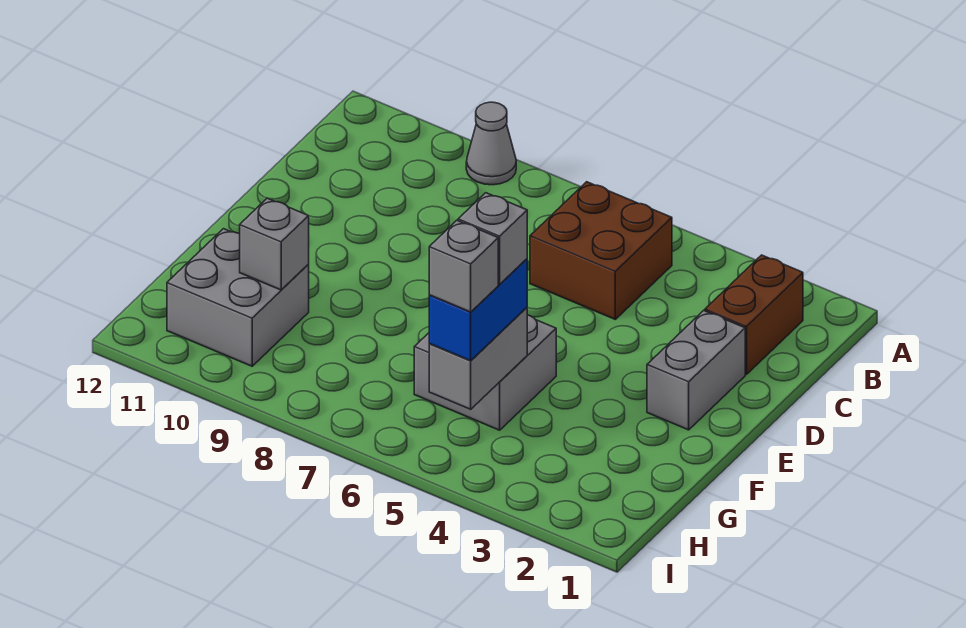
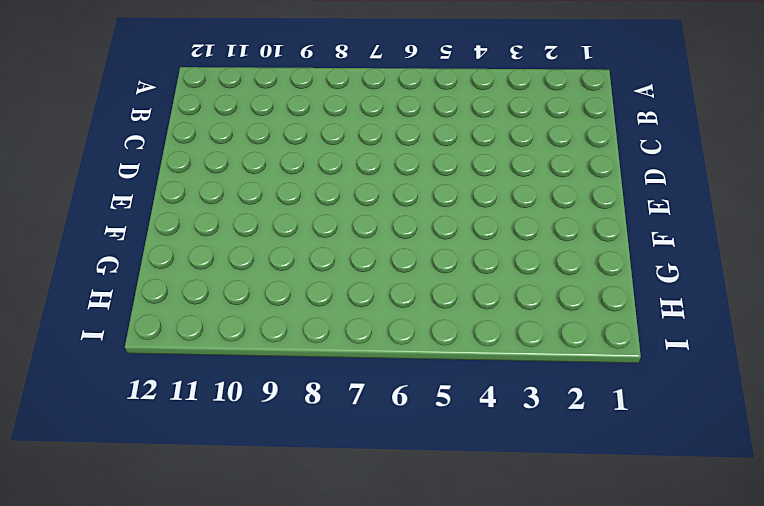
none -> grey 1x1 cone [466,102,516,185]
none -> brown 1x2 brick [705,255,803,374]

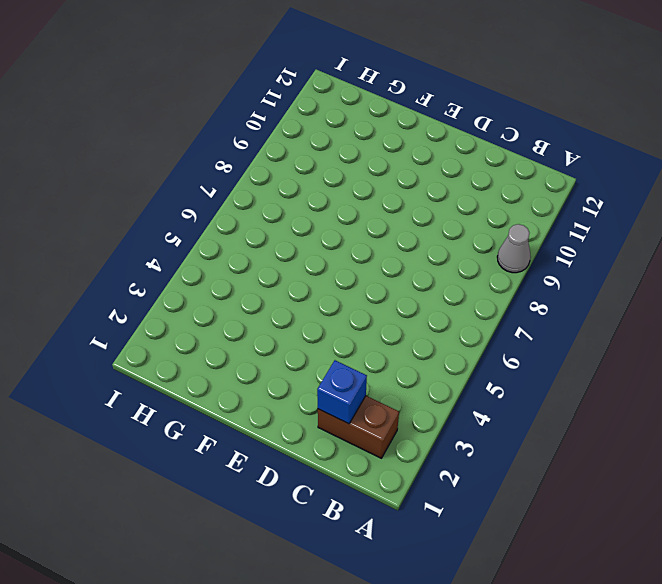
blue 1x1 brick [317,360,367,424] -> none
none -> brown 2x2 brick [530,182,672,319]
none -> grey 1x2 brick [647,310,745,430]

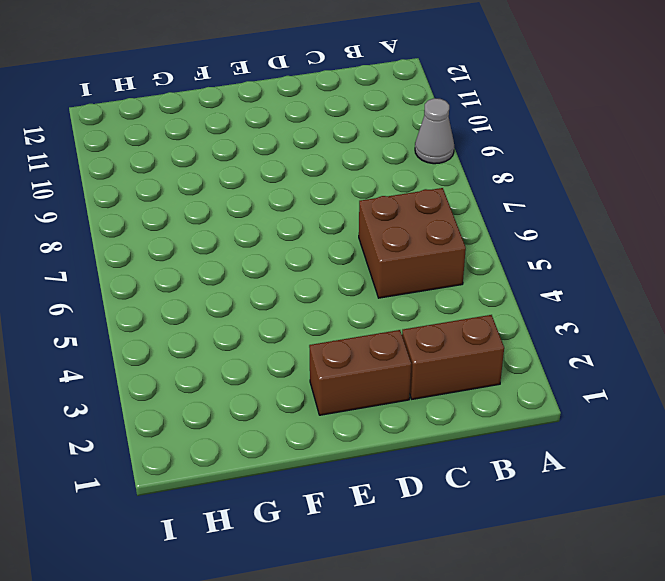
brown 1x2 brick [309,330,411,415] -> grey 1x2 brick [647,310,745,430]
none -> grey 2x2 brick [414,315,556,430]
none -> grey 2x2 brick [167,229,309,366]

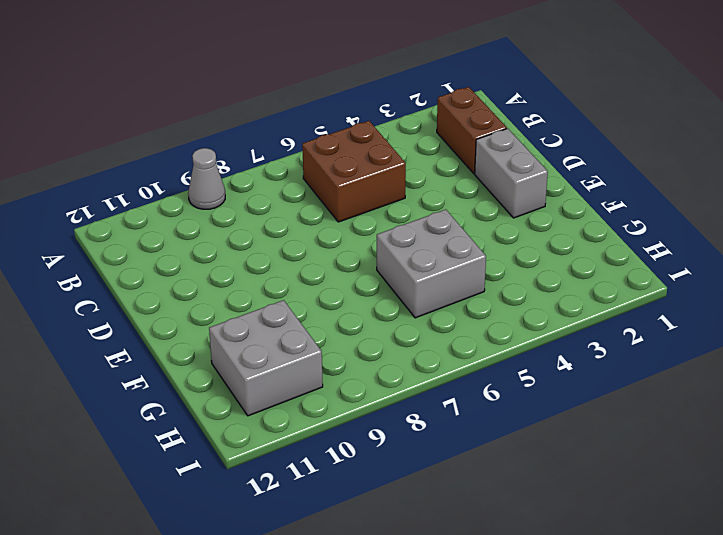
none -> grey 1x2 brick [429,308,527,409]
none -> grey 1x1 brick [240,198,309,290]

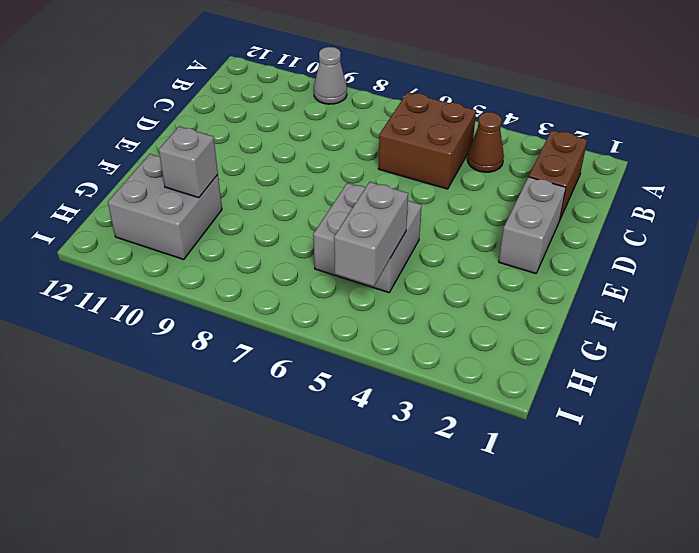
brown 1x1 cone [467,112,504,172] -> none
none -> blue 1x2 brick [429,259,527,361]
none -> grey 1x1 brick [458,193,527,284]

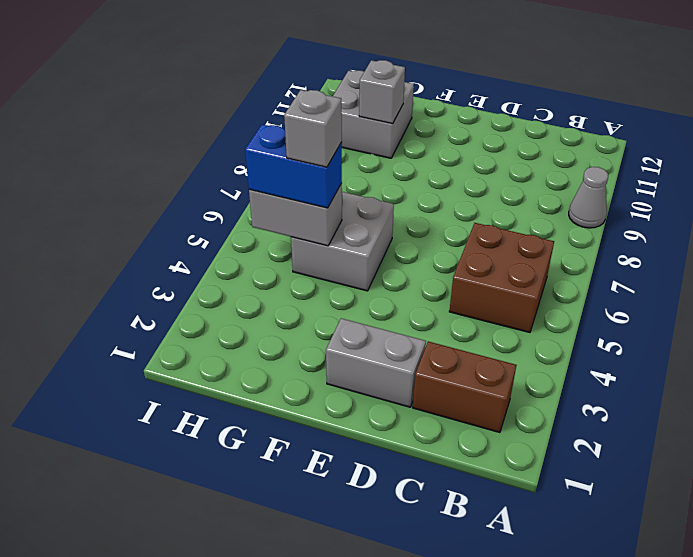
none -> grey 1x1 brick [429,220,498,312]

